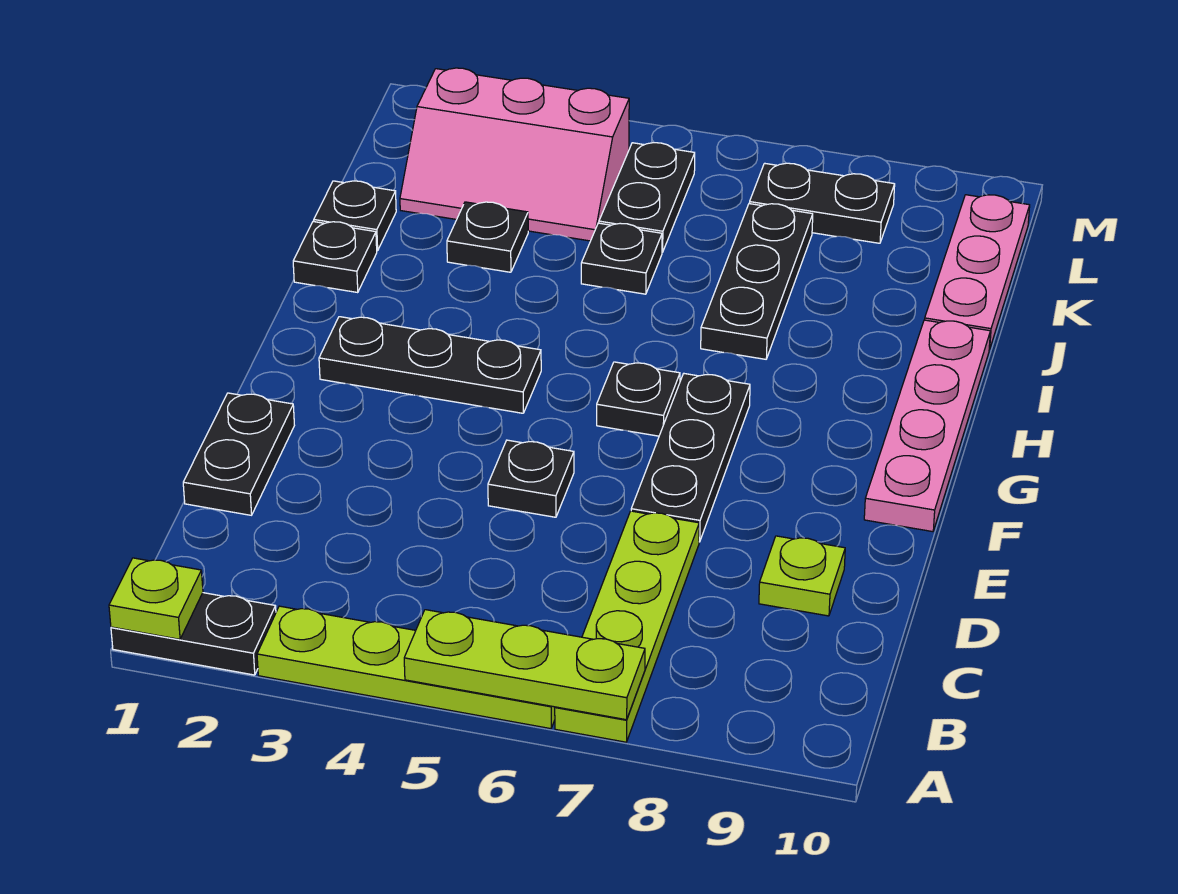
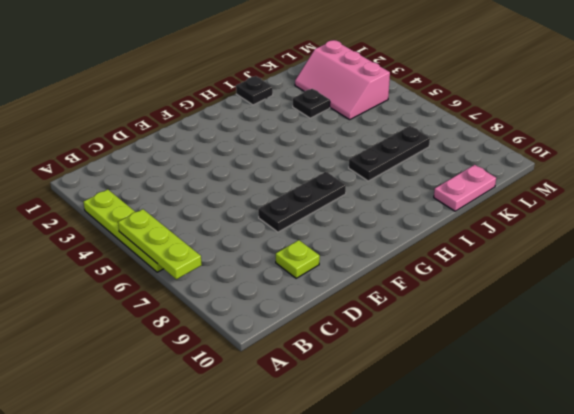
pink 1x2 plate [434,165,496,211] -> pink 1x3 plate [925,195,1030,350]
none -> black 1x2 plate [111,593,276,675]
none -> lime 1x4 plate [555,511,699,742]
none -> black 1x2 plate [183,393,294,515]

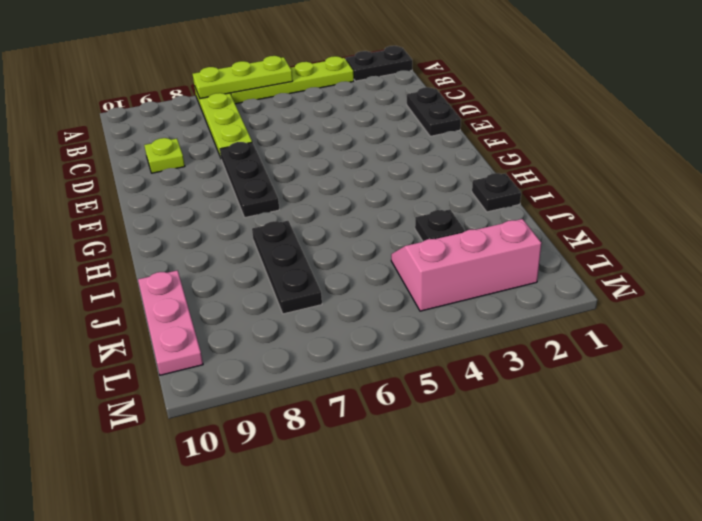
none -> black 1x1 plate [488,440,574,517]
none -> pink 1x4 plate [864,320,990,532]
none -> black 1x3 plate [319,317,541,413]

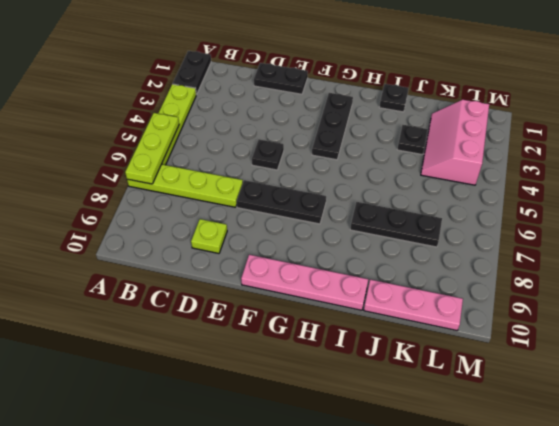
none -> black 1x1 plate [597,362,680,436]
none -> black 1x1 plate [314,181,396,251]
none -> black 1x1 plate [581,223,662,294]

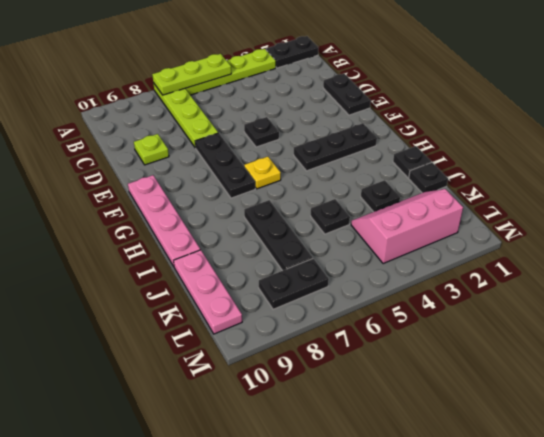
yellow 1x1 plate [244,157,281,189] -> black 1x1 plate [597,362,680,436]
none -> black 1x2 plate [599,143,695,252]
none -> lime 1x1 plate [109,558,203,639]

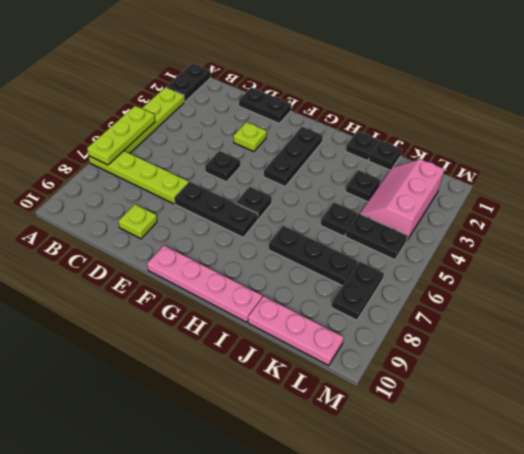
lime 1x1 plate [234,122,267,152] -> lime 1x1 plate moved to [109,558,203,639]

